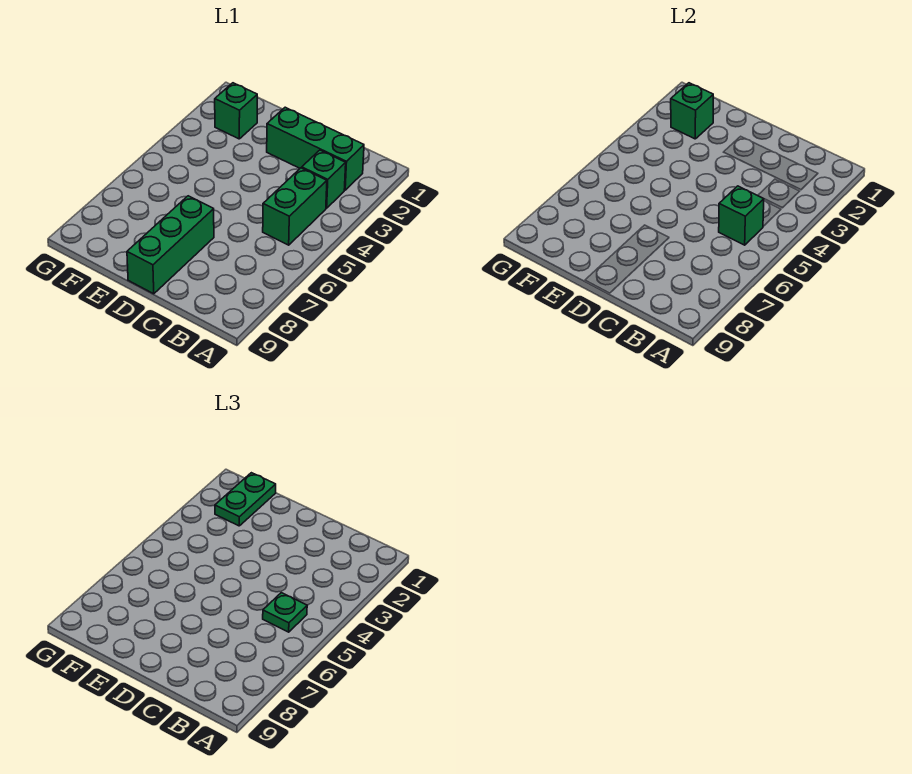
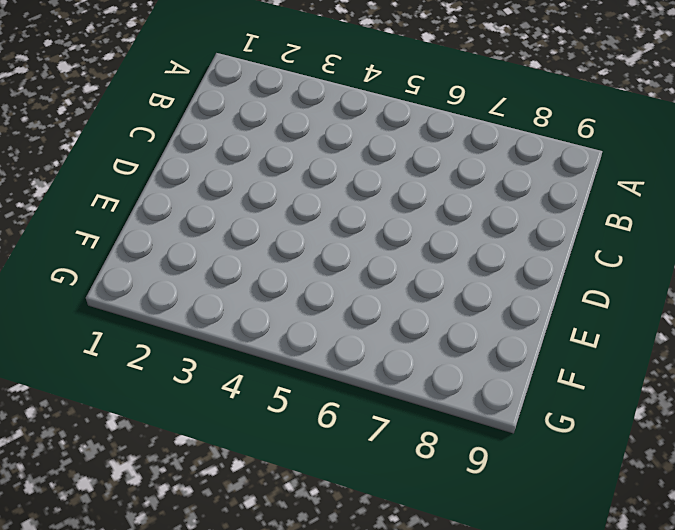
none -> green 1x3 brick [267,107,364,190]
none -> green 1x1 brick [302,150,346,208]

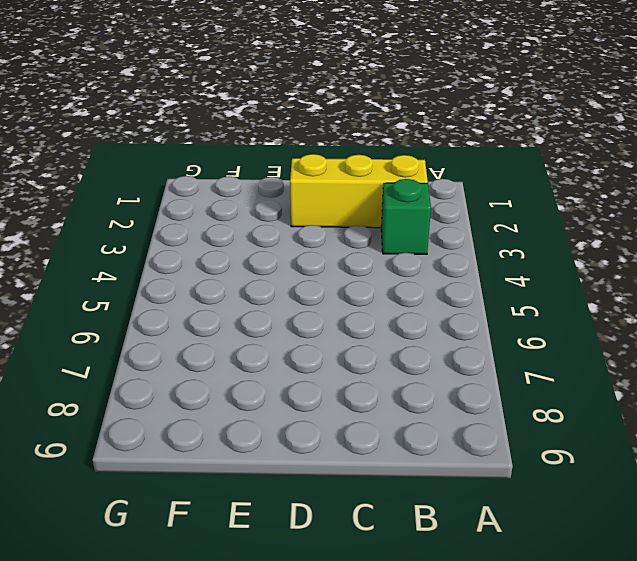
yellow 1x3 brick [290,154,428,228] -> green 1x3 brick [267,107,364,190]
none -> green 1x2 brick [263,168,327,245]
none -> green 1x3 brick [127,196,214,294]

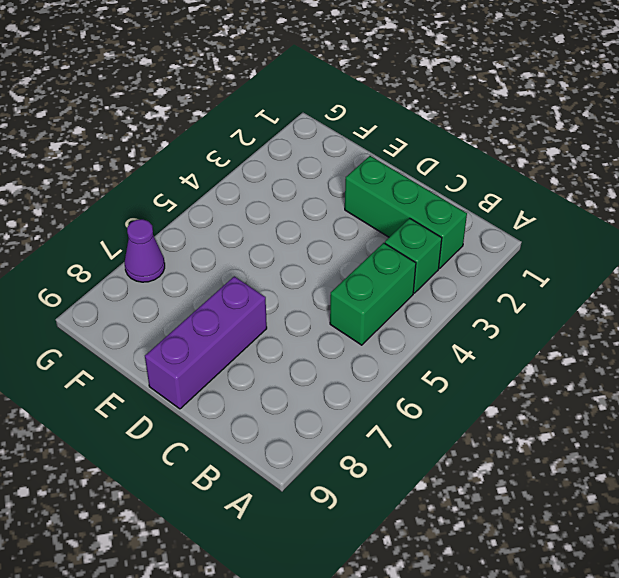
purple 1x3 brick [145,276,267,409] -> green 1x3 brick [127,196,214,294]
purple 1x1 cone [125,219,165,282] -> none
none -> green 1x1 brick [215,83,257,139]
none -> green 1x1 brick [719,186,764,245]

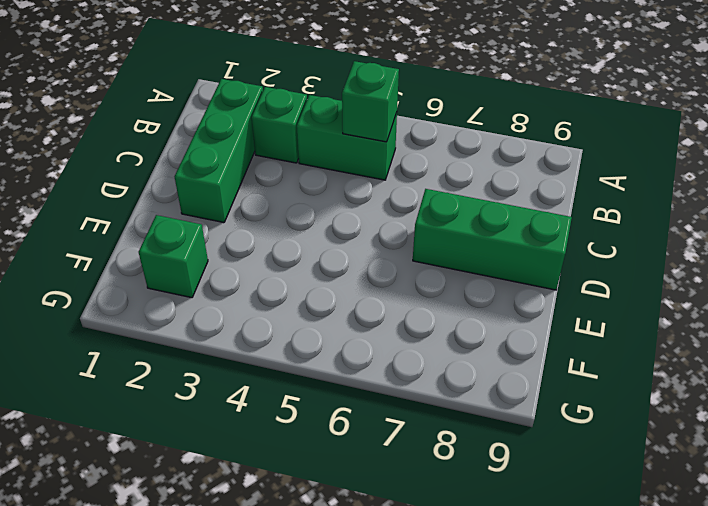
none -> green 1x1 brick [671,83,713,139]
none -> green 1x1 plate [263,593,307,632]

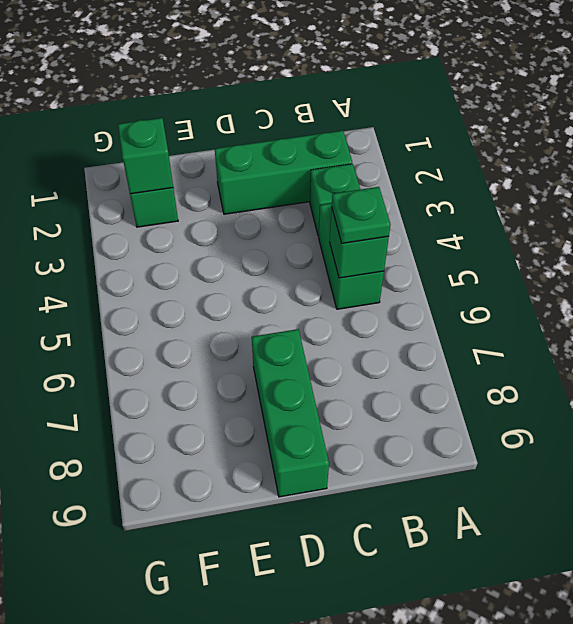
none -> green 1x2 plate [215,473,276,526]

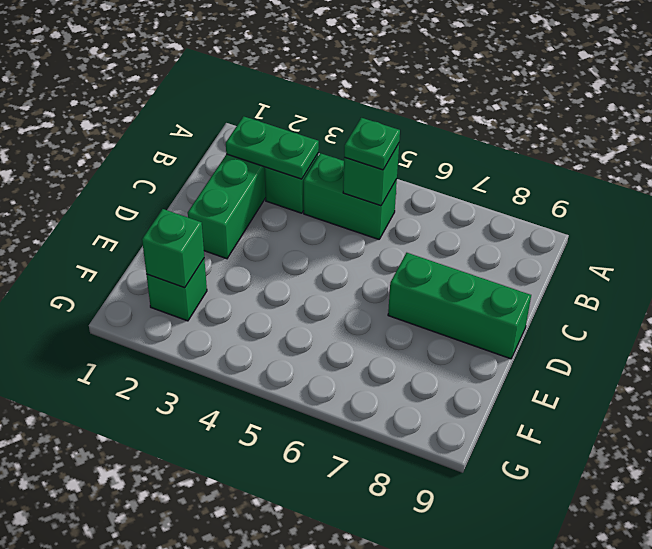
green 1x2 plate [226,116,319,179] -> green 1x2 plate moved to [215,473,276,526]

